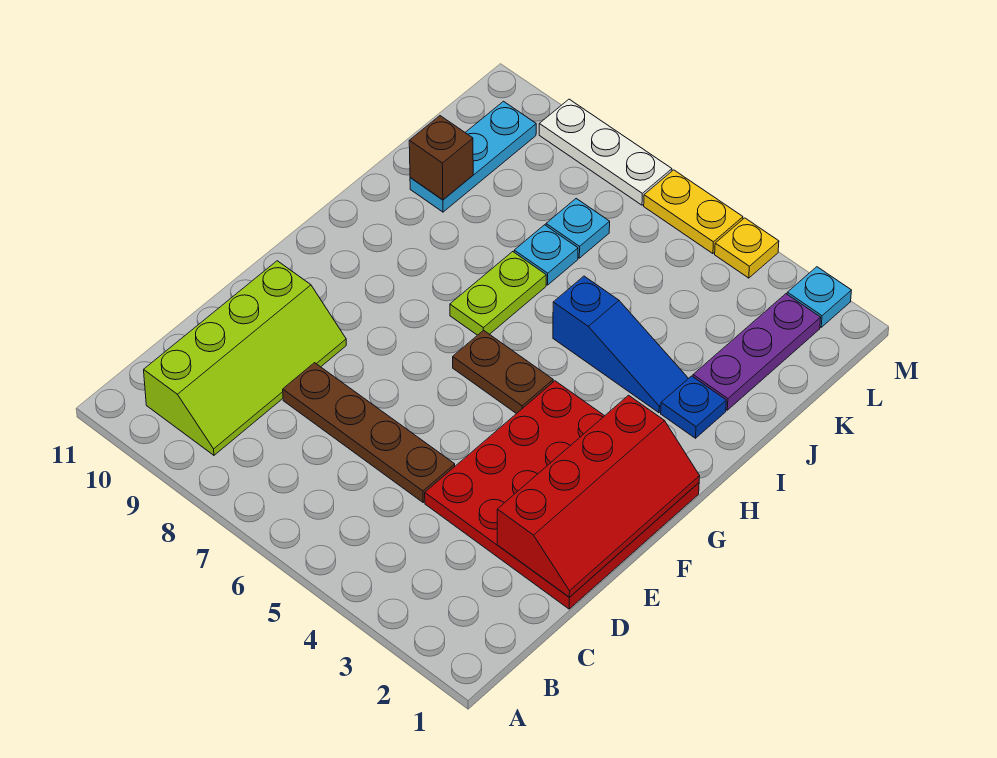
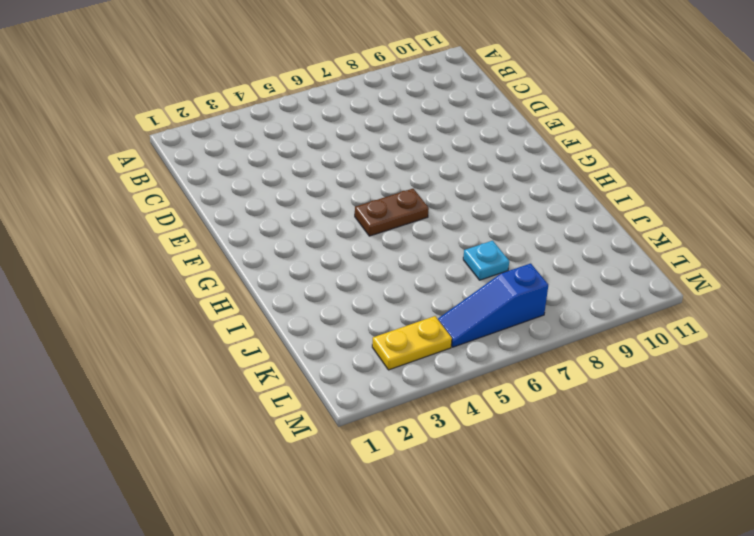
yellow 1x2 plate [372,316,452,370] -> yellow 1x2 plate moved to [644,170,743,254]
blue 1x3 slope [438,263,548,347] -> blue 1x3 slope moved to [553,276,689,413]
none -> lime 2x4 slope [144,261,346,455]
none -> red 4x4 plate [425,381,699,609]
none -> brown 1x4 plate [283,363,455,502]

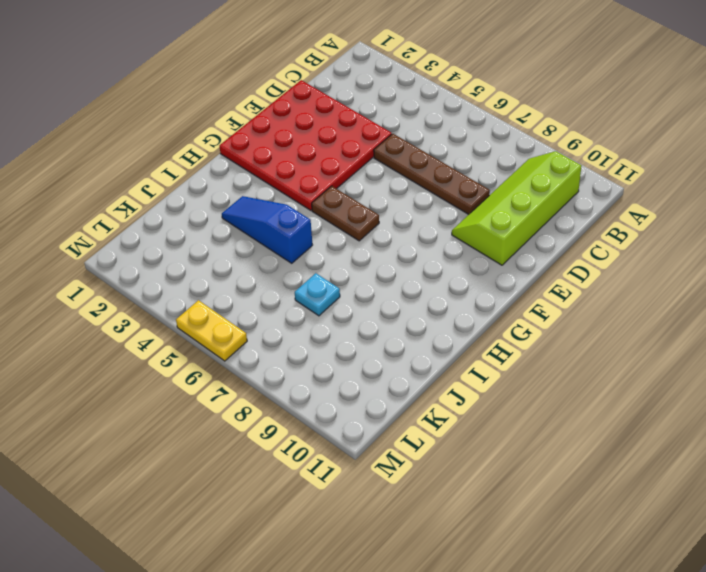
none -> lime 1x2 plate [450,252,546,335]
none -> blue 1x1 plate [661,376,726,438]
none -> purple 1x3 plate [693,294,821,410]

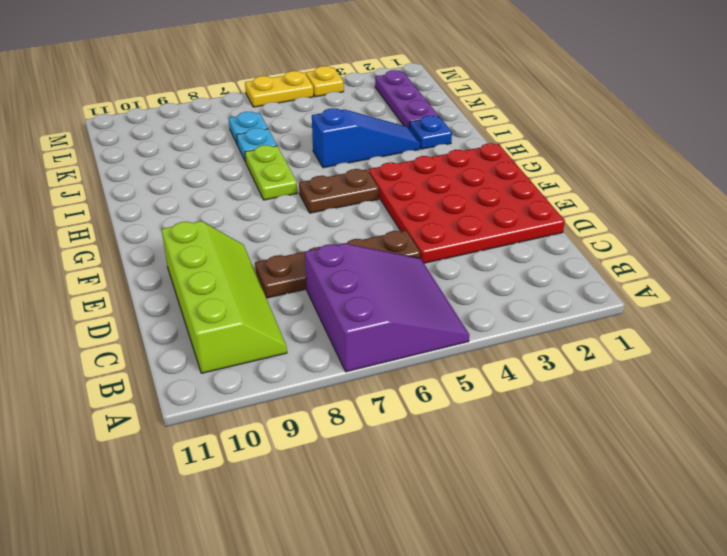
purple 3x3 slope [305,243,469,372] -> none
none -> cyan 1x3 plate [410,101,536,212]
none -> cyan 1x1 plate [787,267,852,327]
none -> white 1x3 plate [539,99,672,205]

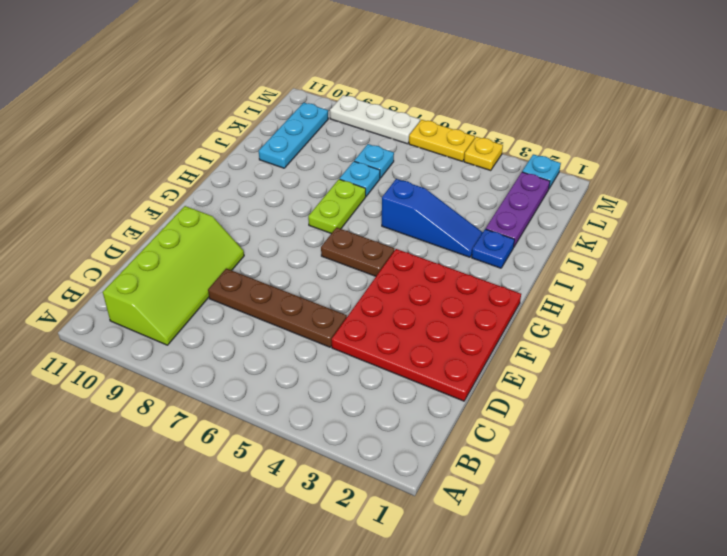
none -> red 2x4 slope [497,395,700,597]
none -> brown 1x1 brick [409,116,473,200]

